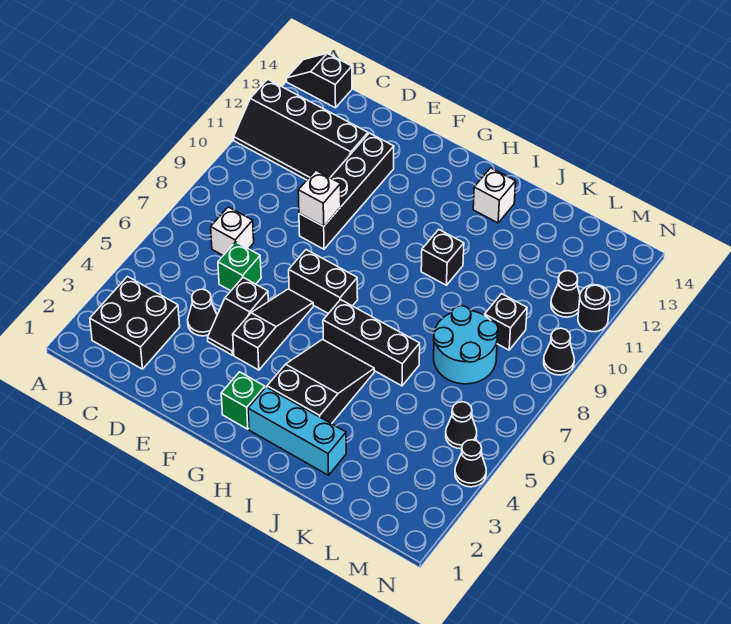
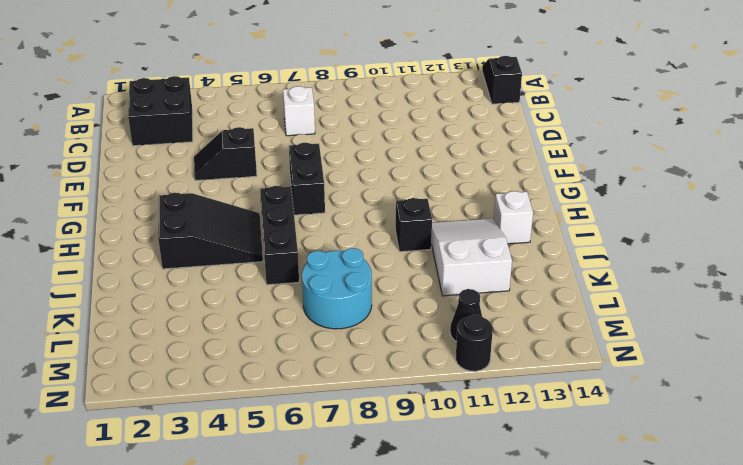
white 2x3 slope [431,218,512,296] -> none
none -> black 2x4 slope [234,79,368,180]
none -> black 1x1 cone [188,289,217,336]
none -> green 1x1 brick [218,242,261,291]

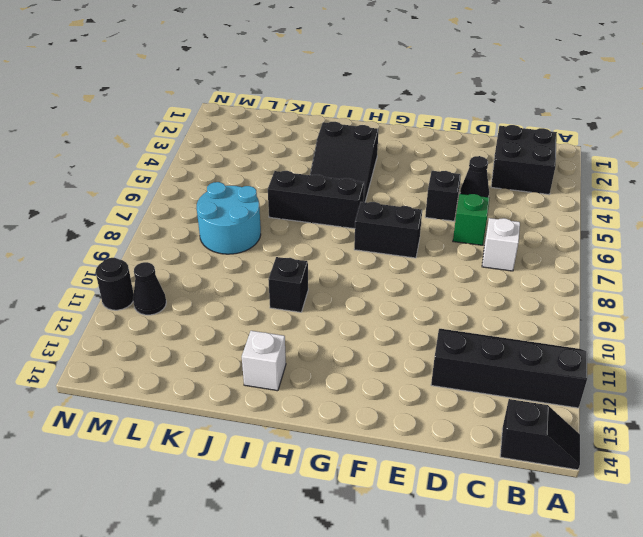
none -> black 1x4 brick [299,133,394,249]
none -> black 1x3 slope [233,289,313,370]
none -> green 1x1 brick [221,372,265,429]

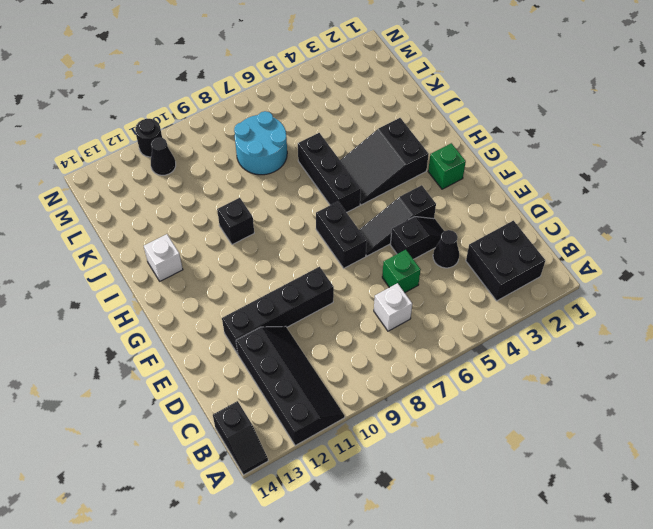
none -> cyan 1x3 brick [248,387,346,475]
none -> black 1x1 brick [485,294,527,350]
none -> black 1x1 cone [446,402,477,449]

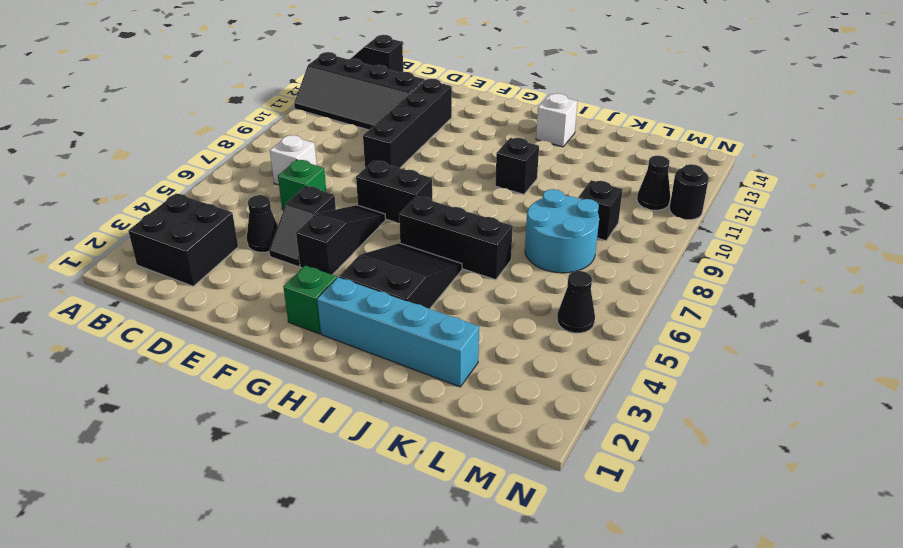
cyan 1x4 brick [317,277,479,387] -> cyan 1x3 brick [248,387,346,475]
none -> black 1x1 cone [455,440,486,487]
none -> black 1x1 cone [544,328,574,375]
none -> white 1x1 brick [298,170,341,226]

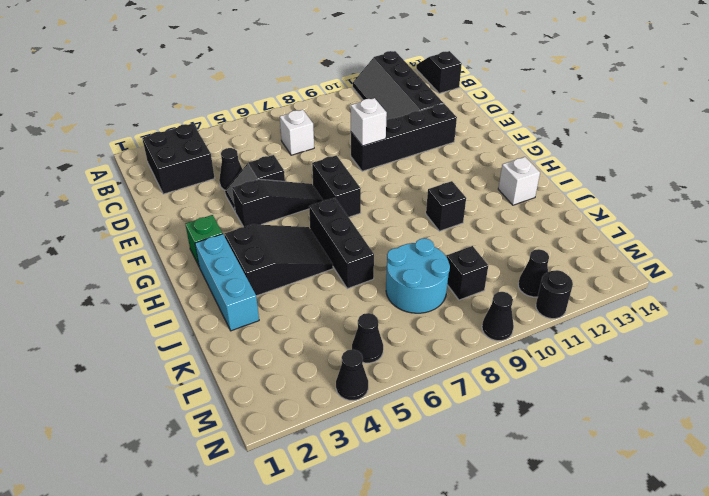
none -> green 1x1 brick [218,242,261,291]

